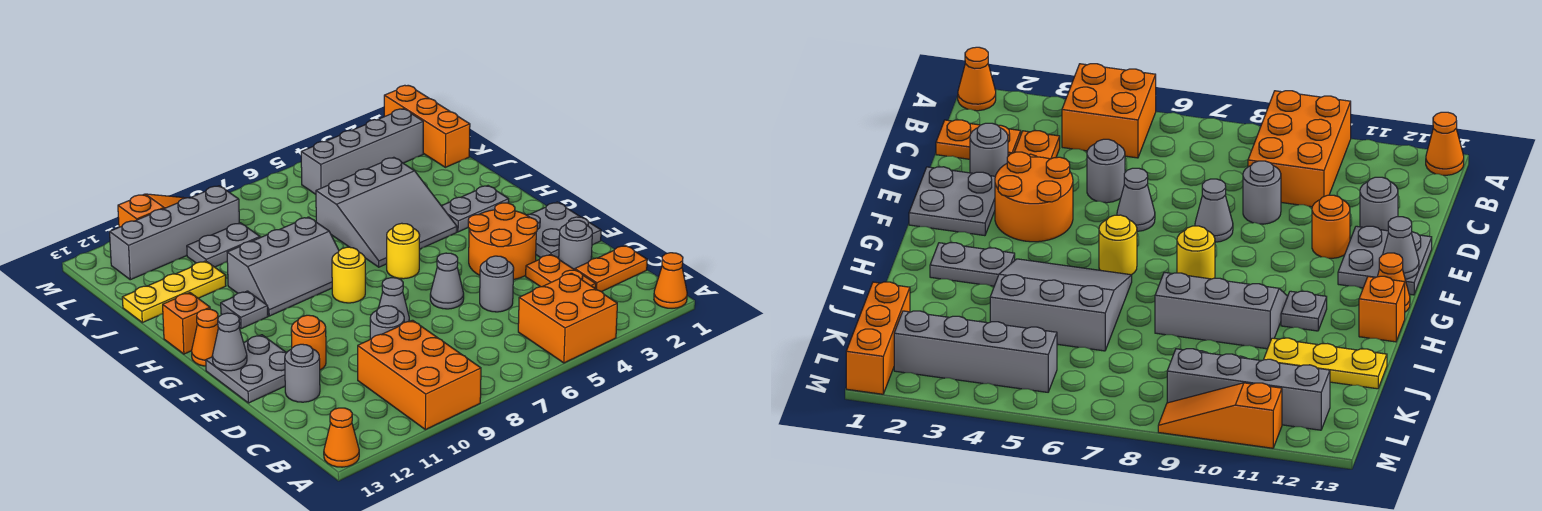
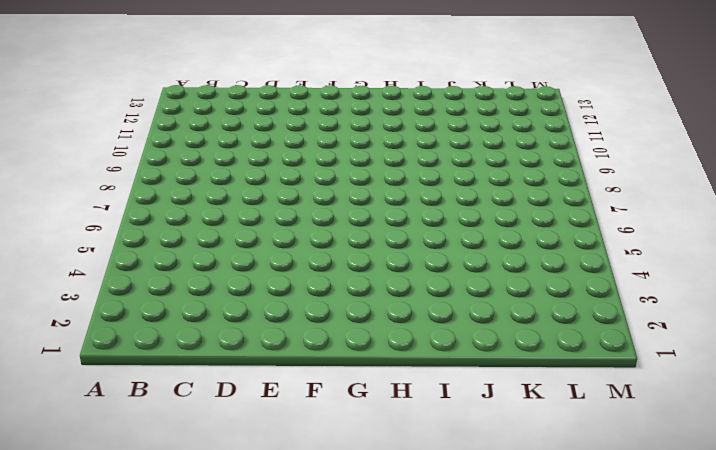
none -> orange 1x1 cone [654,253,687,308]
none -> orange 2x2 brick [518,273,617,363]
none -> orange 2x3 brick [358,320,481,430]
none -> orange 1x1 cone [324,408,359,467]

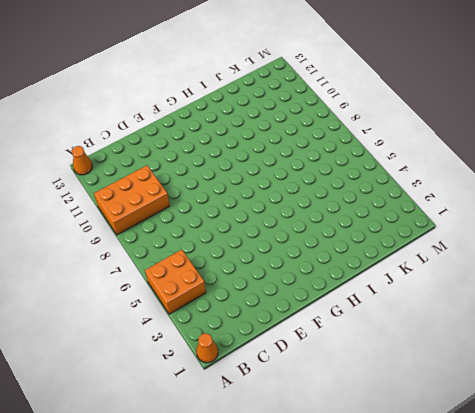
none -> orange 1x2 plate [575,245,647,292]
none -> orange 1x2 plate [526,254,596,288]
none -> grey 1x1 round brick [559,220,592,270]
none -> grey 1x1 round brick [480,256,514,312]

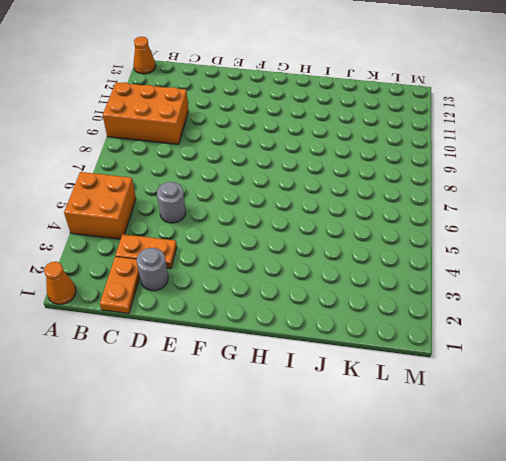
none -> grey 1x1 round brick [370,306,404,339]
none -> grey 1x1 round brick [285,344,320,402]
none -> grey 2x2 plate [527,202,601,259]
none -> orange 2x2 round brick [468,203,538,280]

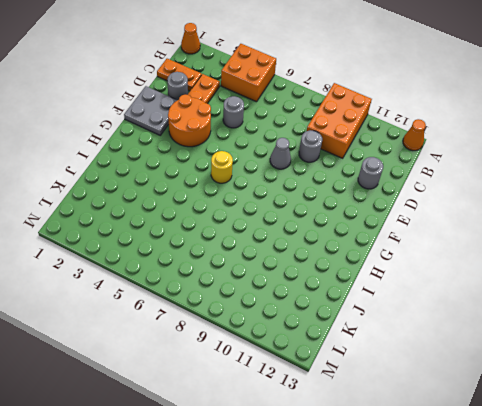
none -> grey 1x1 cone [430,253,464,309]
none -> orange 1x1 round brick [291,315,326,370]
none -> grey 2x2 plate [206,335,286,403]
none -> yellow 1x1 round brick [332,247,365,303]

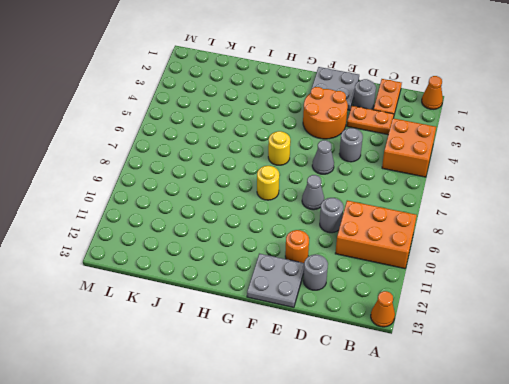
none -> orange 1x1 cone [192,309,218,366]
none -> grey 1x2 plate [442,186,509,232]
none -> grey 3x3 slope [316,157,457,267]
none -> grey 2x3 slope [227,217,339,316]

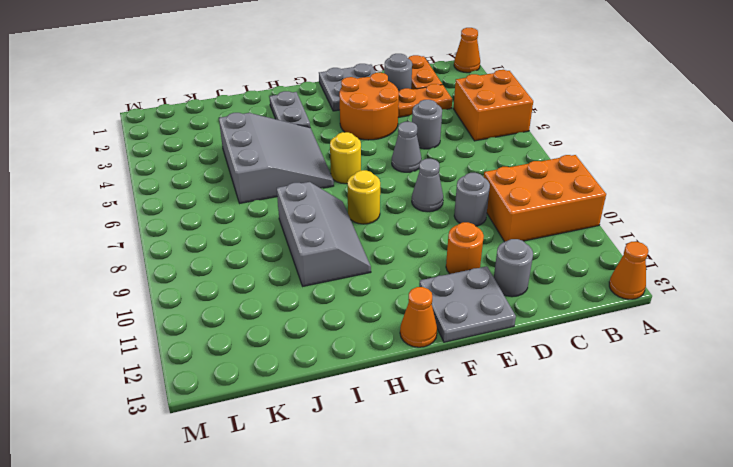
none -> grey 1x1 plate [221,291,268,329]
none -> orange 1x1 brick [163,293,210,354]
none -> yellow 1x3 plate [122,261,226,323]
none -> orange 1x3 brick [384,85,470,167]

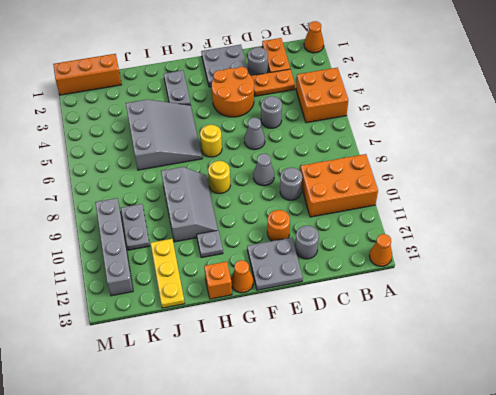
none -> grey 1x4 brick [301,109,423,194]
none -> orange 1x3 slope [118,194,184,227]
none -> grey 1x1 cone [212,313,247,371]

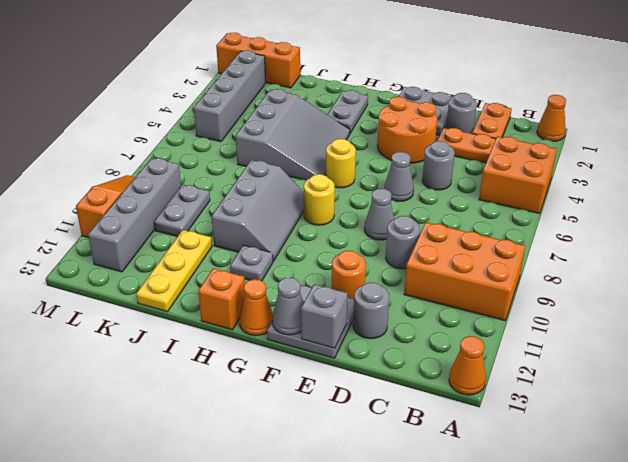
grey 1x1 brick [301,284,347,348] -> none

